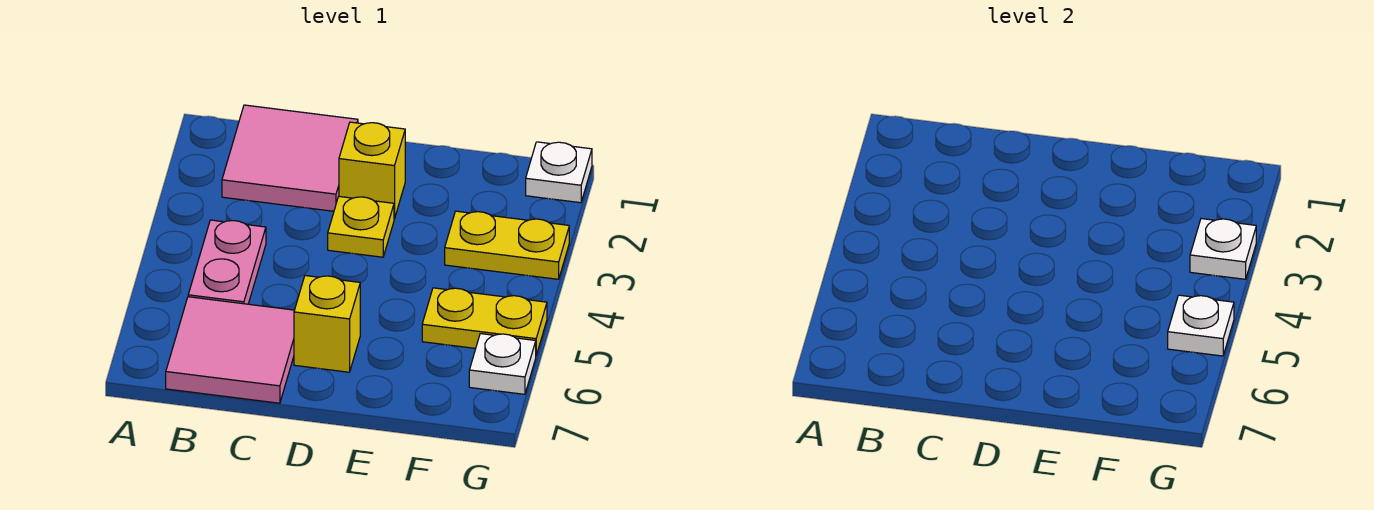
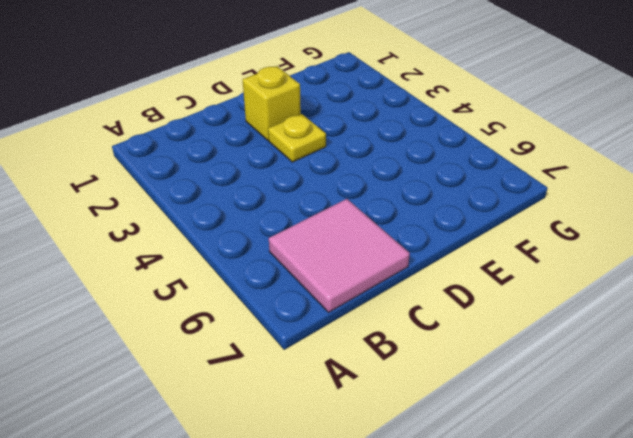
none -> pink 2x2 tile [222,105,358,211]
none -> pink 1x2 plate [188,220,266,304]
none -> yellow 1x1 brick [294,276,360,372]

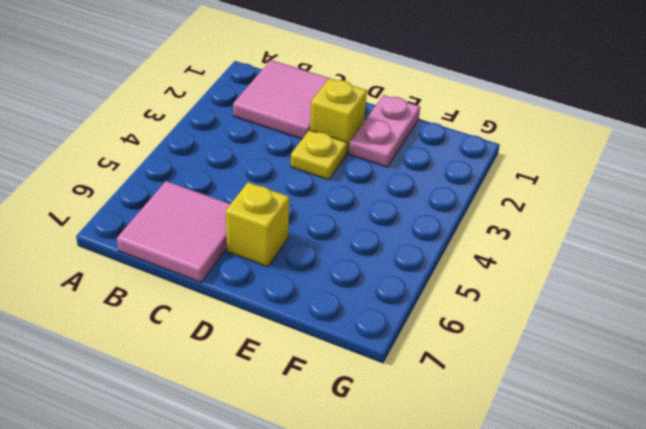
pink 1x2 plate [349,95,420,167] -> pink 1x2 plate moved to [188,220,266,304]
none -> yellow 1x2 plate [445,211,569,279]
none -> yellow 1x2 plate [422,288,547,355]
none -> white 1x1 plate [526,142,592,203]

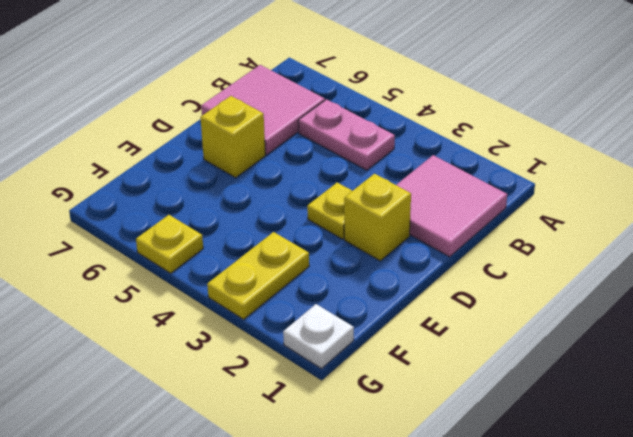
yellow 1x1 plate [136,215,203,273] -> yellow 1x2 plate [422,288,547,355]
none -> white 1x1 plate [469,334,536,394]
none -> white 1x1 plate [1190,219,1256,279]
none -> white 1x1 plate [1168,295,1234,356]

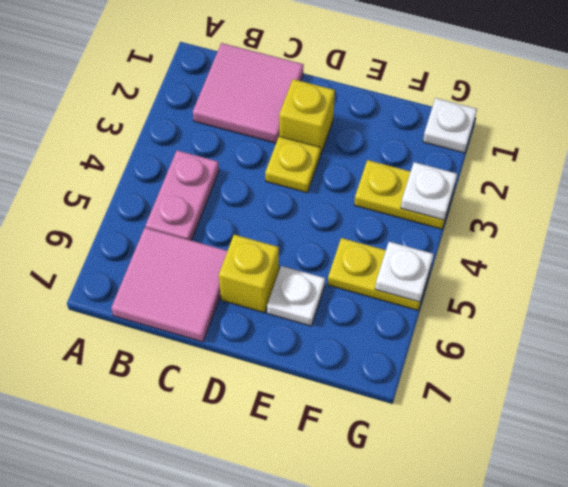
white 1x1 plate [267,266,325,326] -> white 1x1 plate moved to [469,334,536,394]

